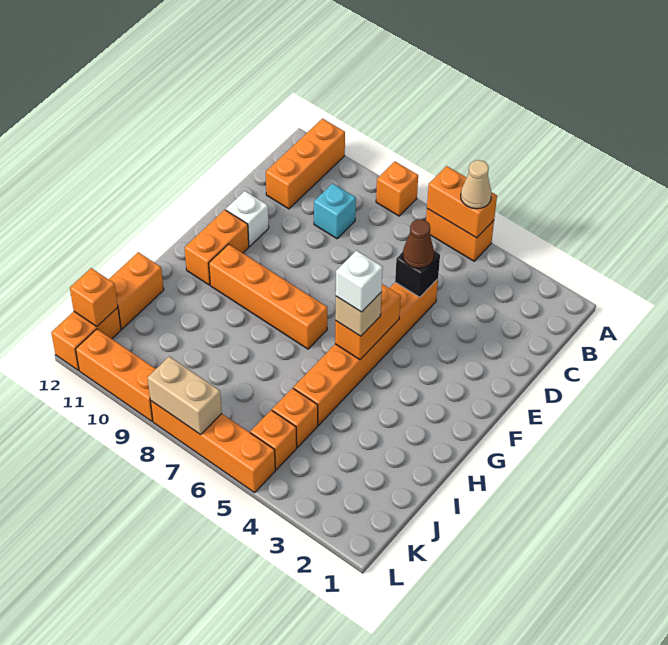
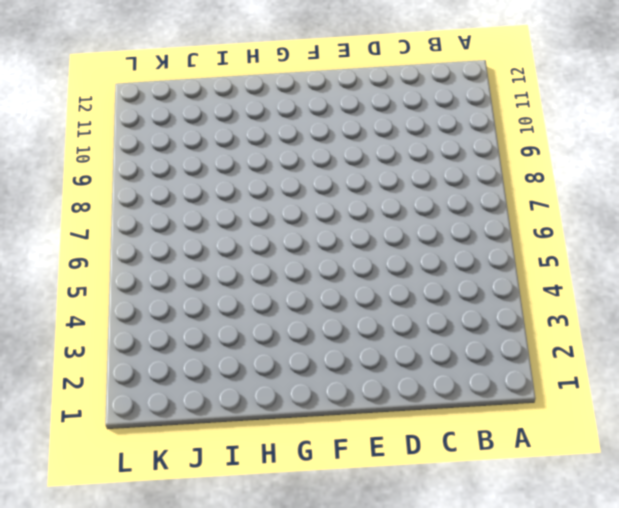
none -> orange 1x2 brick [426,209,494,261]
none -> orange 1x1 brick [376,162,418,216]
none -> orange 1x3 brick [266,119,345,209]

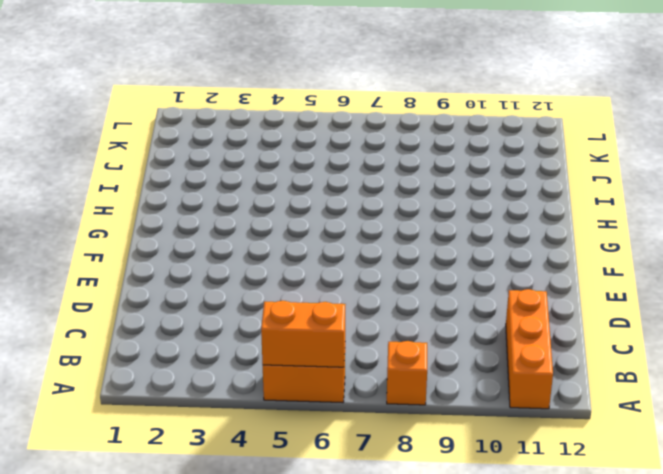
none -> cyan 1x1 brick [314,183,356,239]
none -> orange 1x6 brick [293,279,438,425]
none -> white 1x1 brick [226,191,269,246]

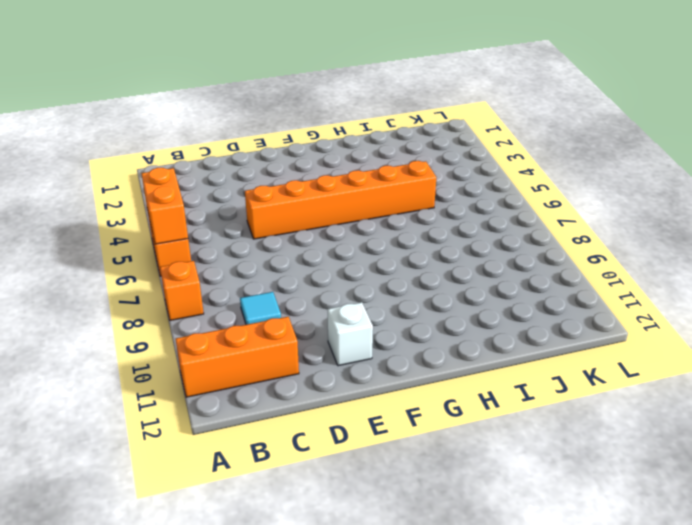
cyan 1x1 tile [240,292,281,325] -> cyan 1x1 brick [314,183,356,239]
none -> orange 1x2 brick [185,210,249,285]
none -> orange 1x4 brick [209,244,327,349]
none -> orange 1x2 brick [109,252,164,329]

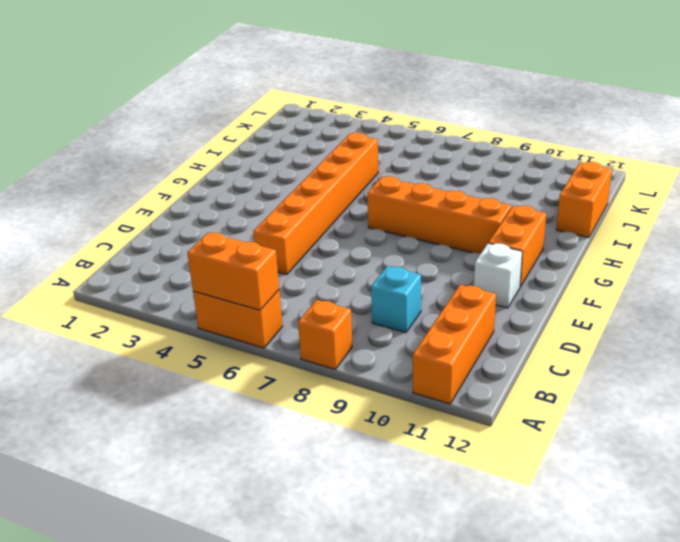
none -> orange 1x1 brick [272,388,318,447]
none -> orange 1x1 brick [250,410,297,470]
none -> orange 1x2 brick [51,308,121,370]

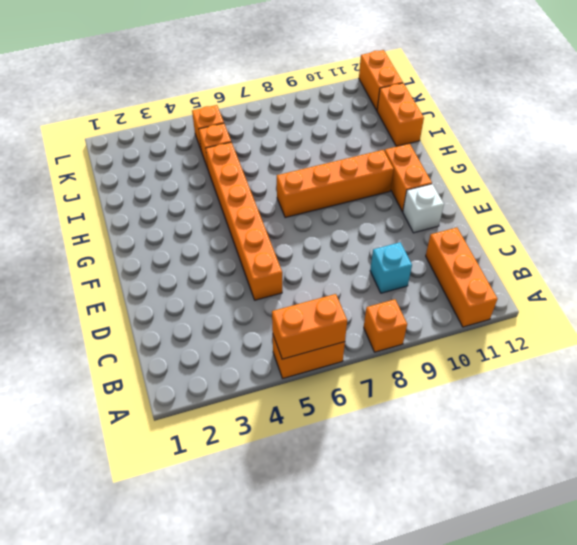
none -> orange 1x4 brick [150,400,275,492]
none -> orange 1x3 brick [76,329,155,421]
none -> black 1x1 brick [395,251,440,297]

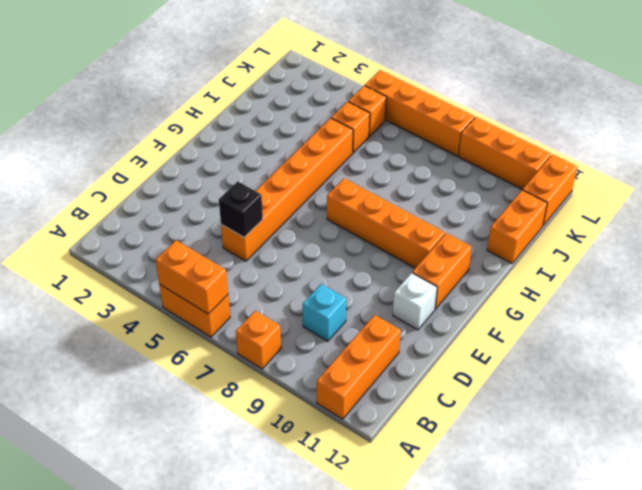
none -> orange 1x2 brick [335,284,401,360]
none -> orange 1x1 brick [70,268,118,326]
none -> tan 1x2 brick [148,356,222,435]

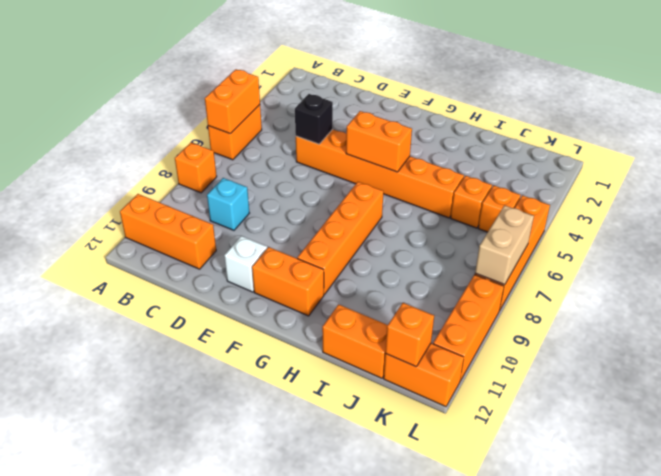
none -> tan 1x1 cone [461,160,492,209]
none -> brown 1x1 cone [403,219,434,268]
none -> tan 1x1 brick [335,292,382,336]

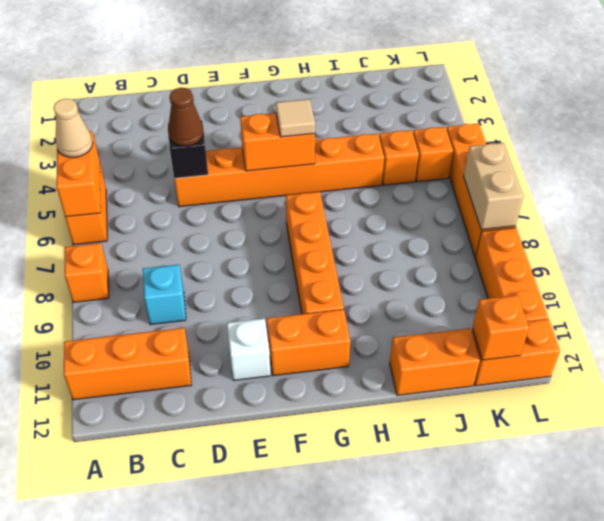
tan 1x1 tile [276,99,315,137] -> tan 1x1 brick [335,292,382,336]
none -> white 1x1 brick [336,251,383,312]

